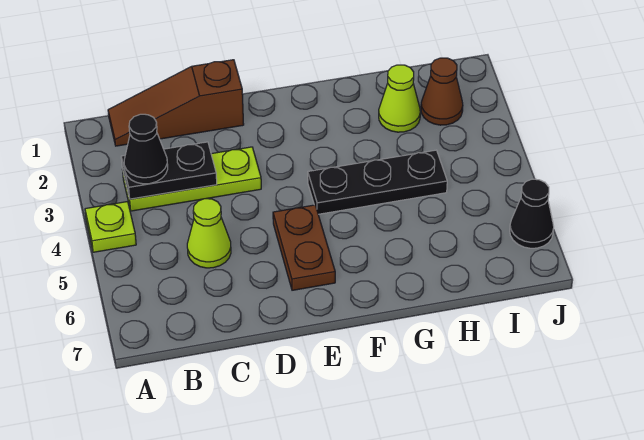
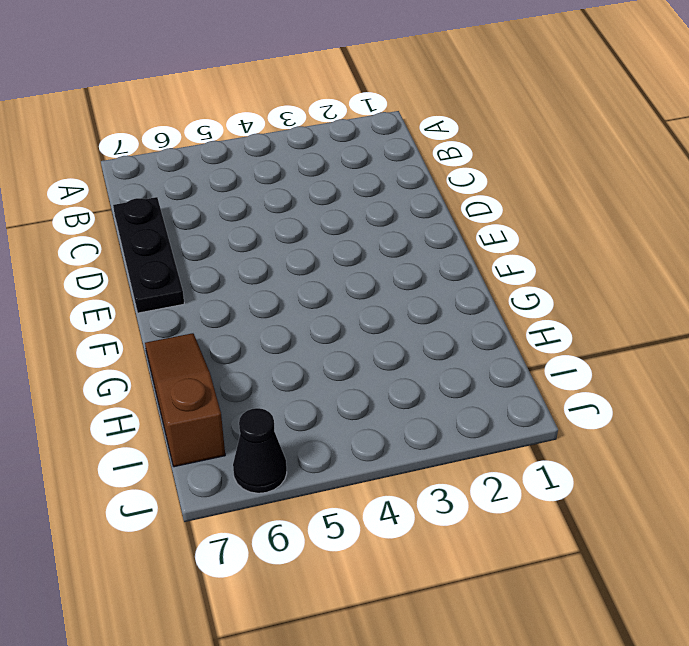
black 1x3 plate [113,197,184,313] -> black 1x3 plate moved to [308,150,447,214]
brown 1x3 slope [145,333,225,467] -> brown 1x3 slope moved to [108,60,244,146]
none -> lime 1x1 plate [85,202,136,252]
none -> lime 1x3 plate [122,147,261,211]

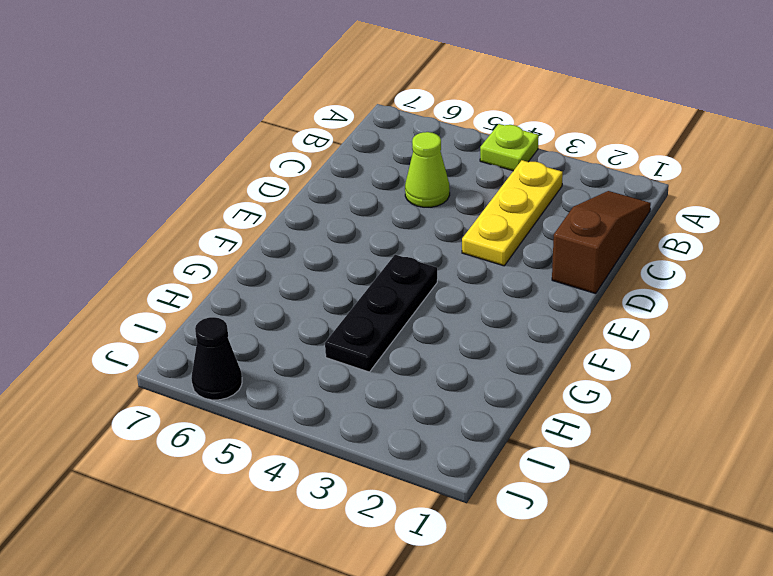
yellow 1x3 plate [462,160,563,266] -> lime 1x3 plate [122,147,261,211]
none -> brown 1x2 plate [273,205,335,290]
none -> lime 1x1 cone [379,65,420,132]

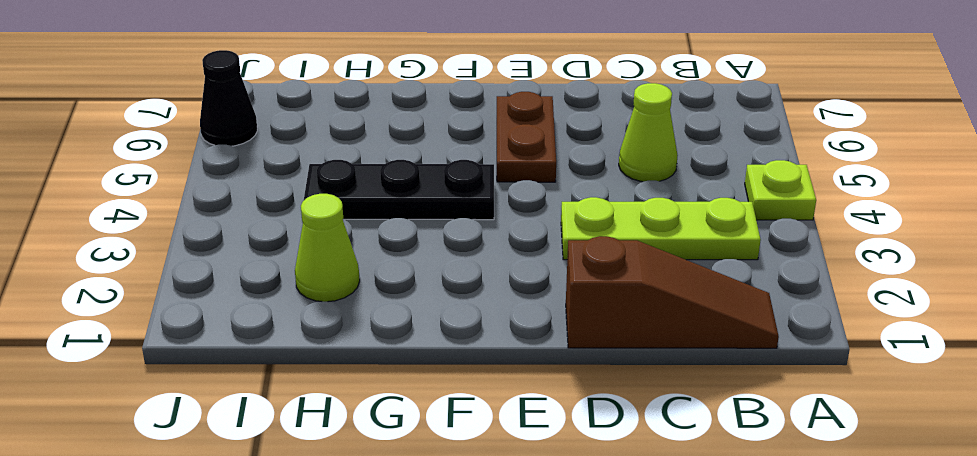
none -> brown 1x1 cone [421,58,463,125]
none -> black 1x2 plate [121,142,217,199]

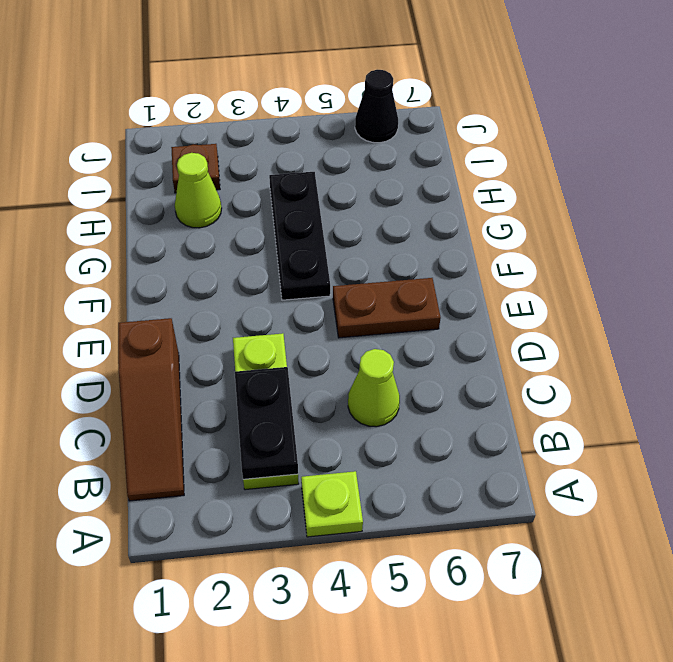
brown 1x1 plate [171,144,220,193] -> brown 1x1 cone [421,58,463,125]
none -> black 1x1 cone [124,114,168,184]

